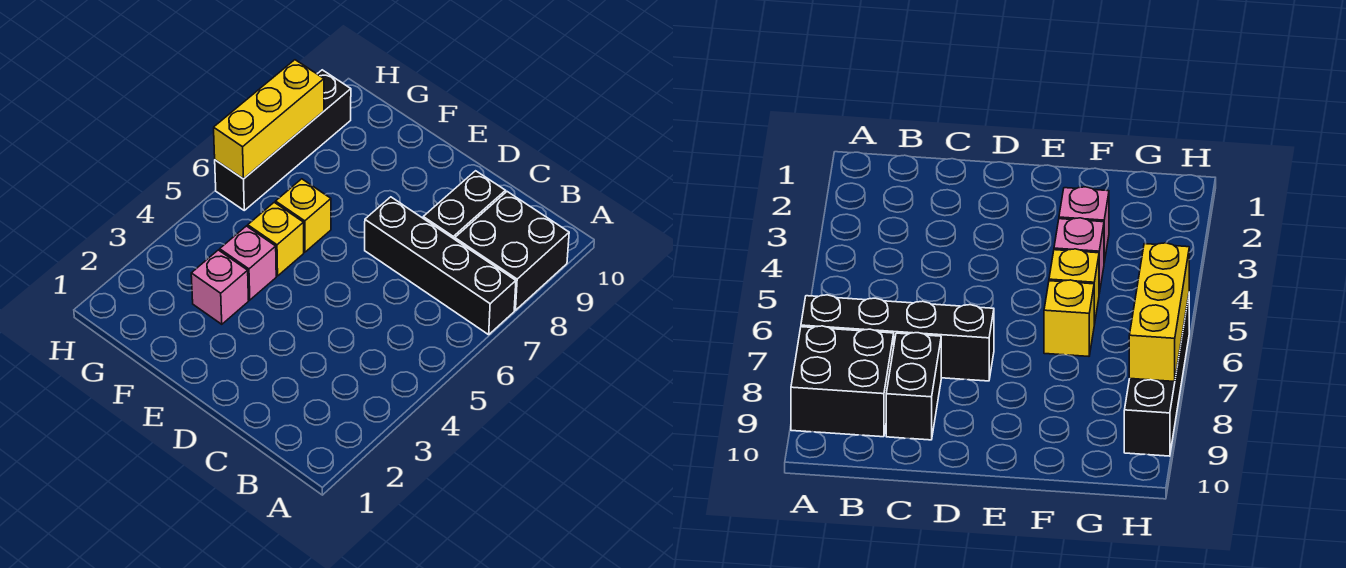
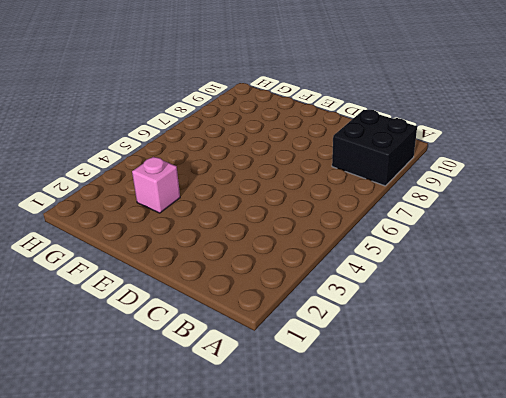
none -> black 1x4 brick [365,197,516,335]
none -> black 1x2 brick [423,171,505,239]

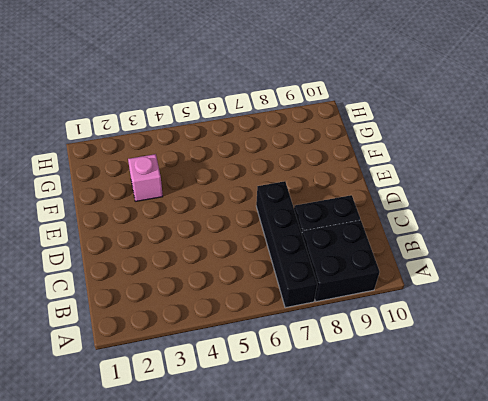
none -> pink 1x1 brick [220,226,276,300]
none -> yellow 1x1 brick [248,202,304,276]

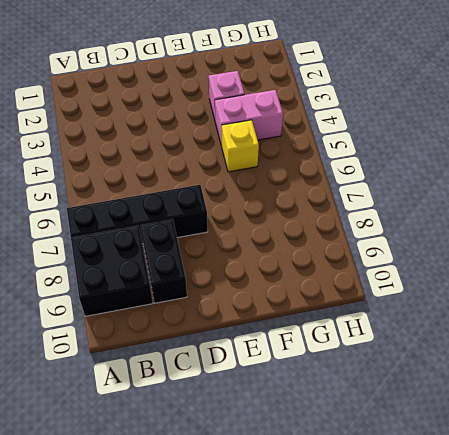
pink 1x2 brick [215,90,283,146] -> pink 1x1 brick [220,226,276,300]
none -> yellow 1x1 brick [276,179,331,252]
none -> black 1x4 brick [215,70,351,210]

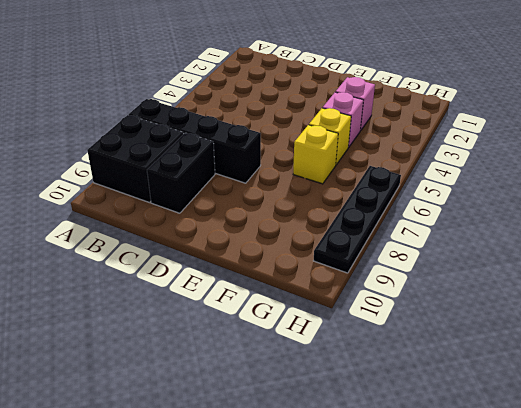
black 1x4 plate [313,166,401,273] -> black 1x4 brick [215,70,351,210]
none -> yellow 1x3 brick [214,60,324,179]

